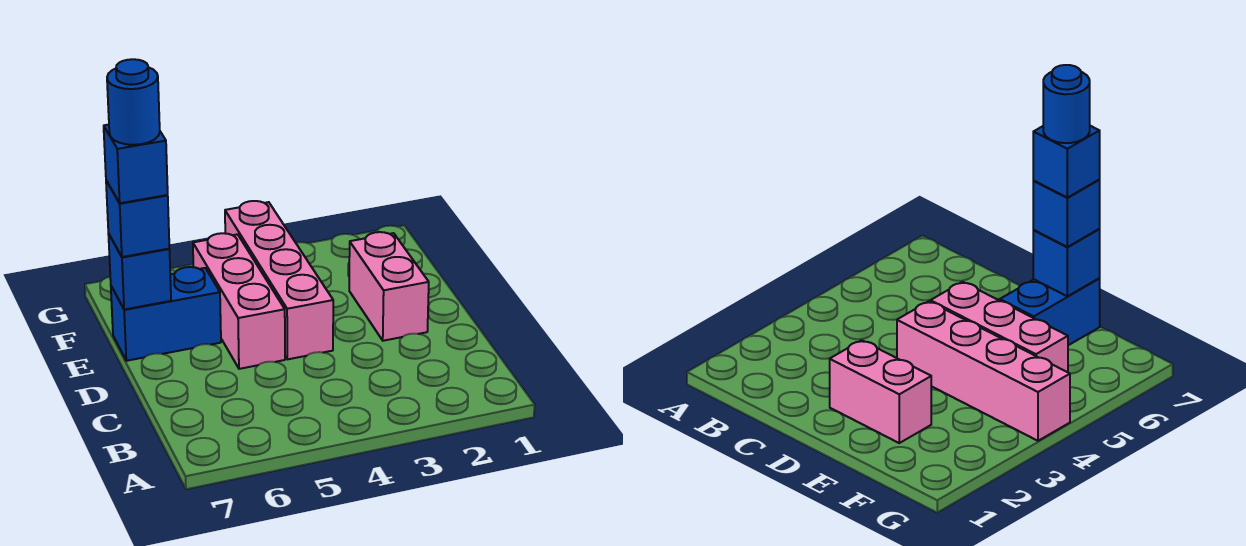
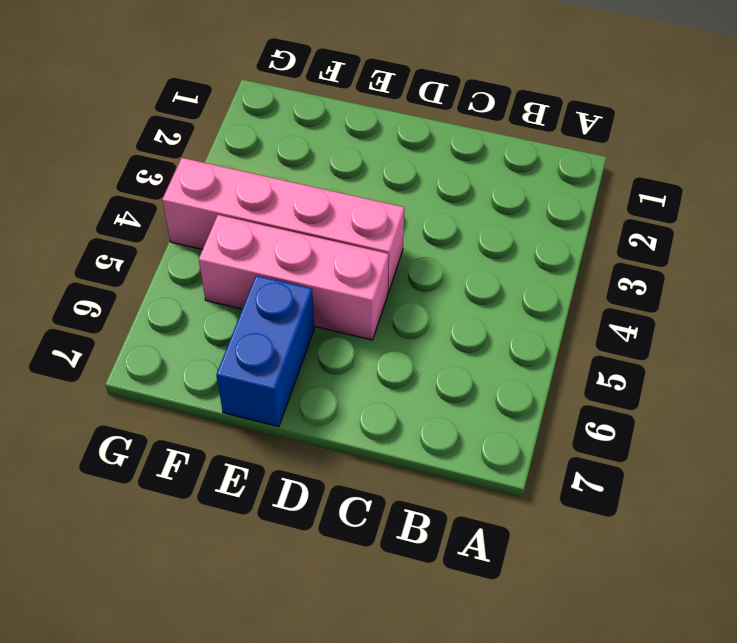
none -> pink 1x2 brick [349,232,429,341]
none -> blue 1x1 brick [108,234,171,310]

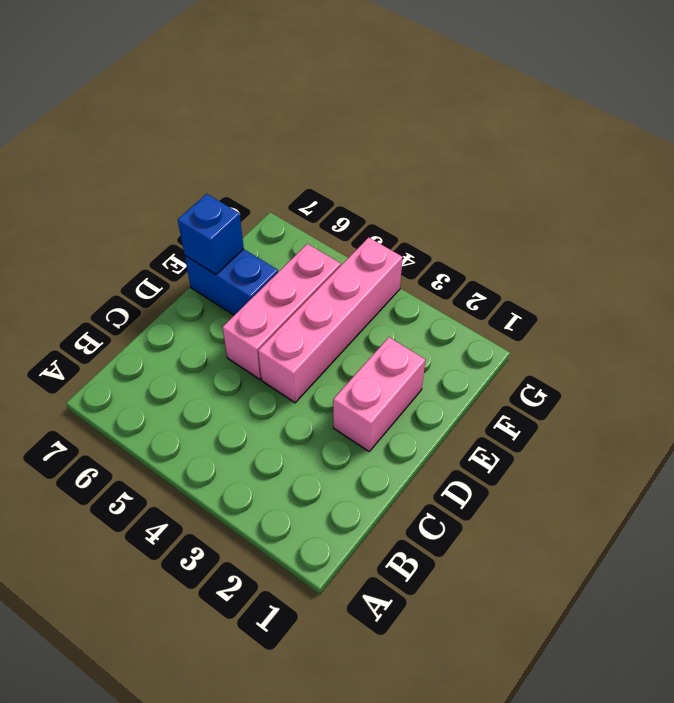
none -> blue 1x1 brick [106,181,169,257]
none -> blue 1x1 brick [104,125,168,203]

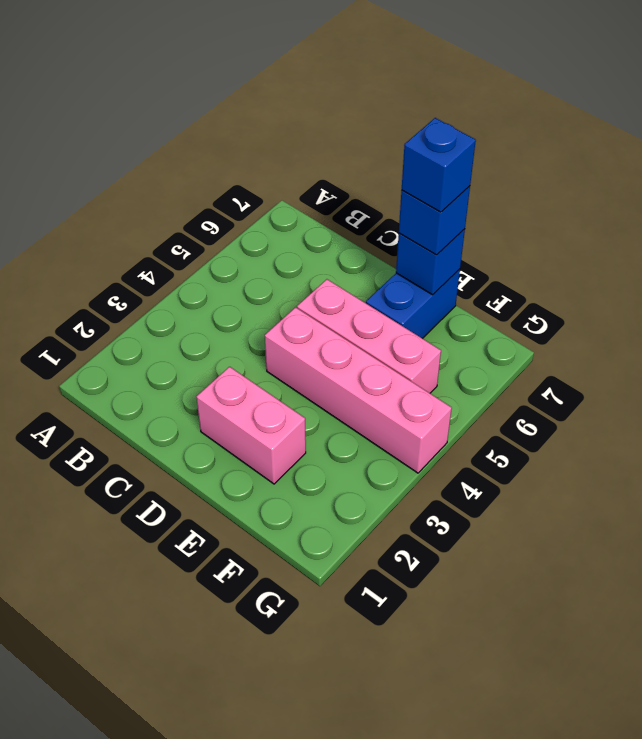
none -> blue 1x1 round brick [107,59,160,145]

